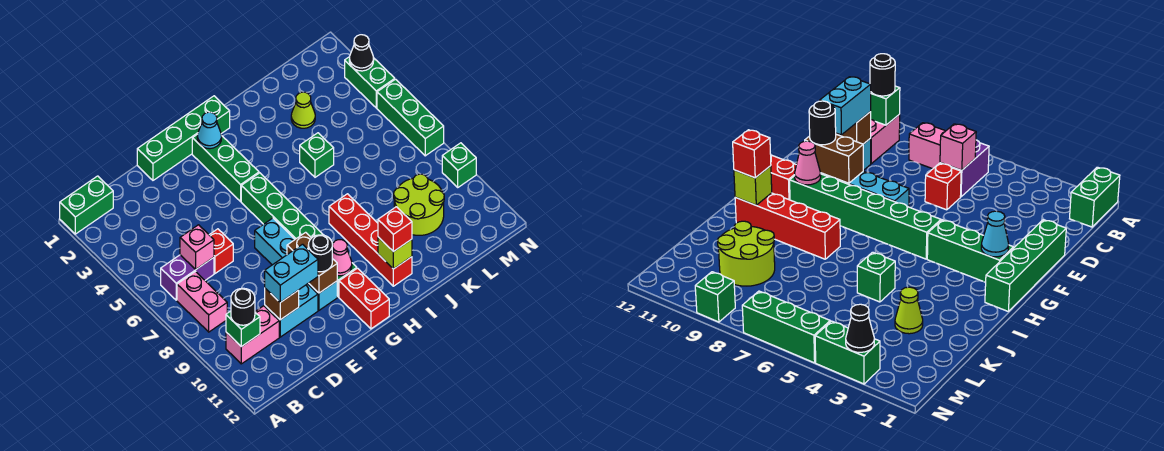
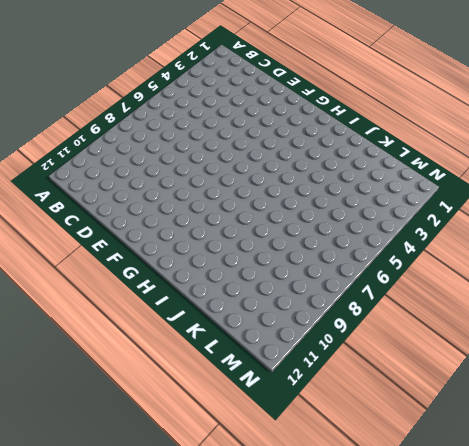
none -> green 1x2 brick [60,176,113,234]
none -> purple 1x2 brick [161,255,214,300]
none -> pink 1x2 brick [177,272,227,332]
none -> pink 1x2 brick [226,306,279,364]

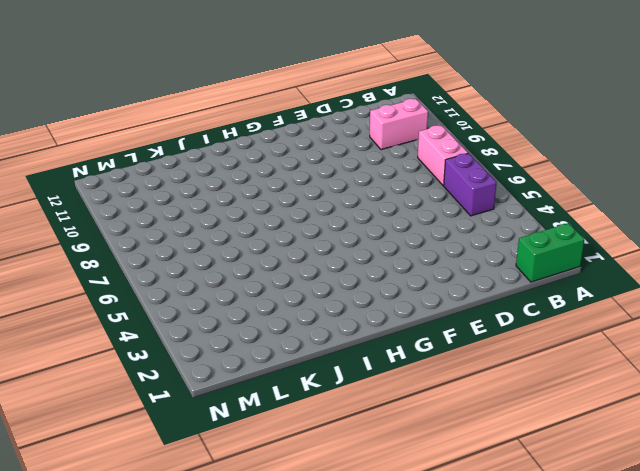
purple 1x2 brick [444,153,497,216] -> purple 1x2 brick turned to [161,255,214,300]
none -> red 1x1 brick [210,229,233,273]
none -> cyan 1x2 brick [265,284,318,337]
none -> green 1x4 brick [137,96,230,180]
none -> cyan 1x4 brick [255,218,337,310]

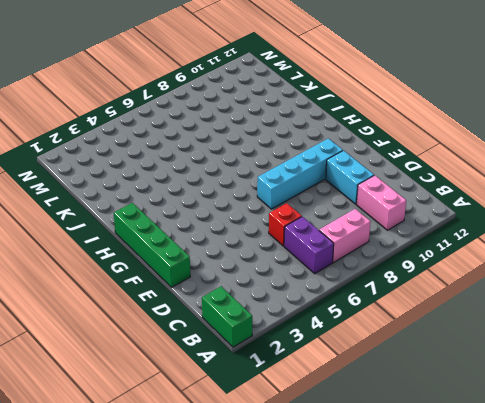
none -> green 1x3 brick [192,134,259,201]
none -> green 1x6 brick [241,173,357,297]
none -> red 1x2 brick [339,268,389,329]
none -> red 1x4 brick [329,194,412,286]

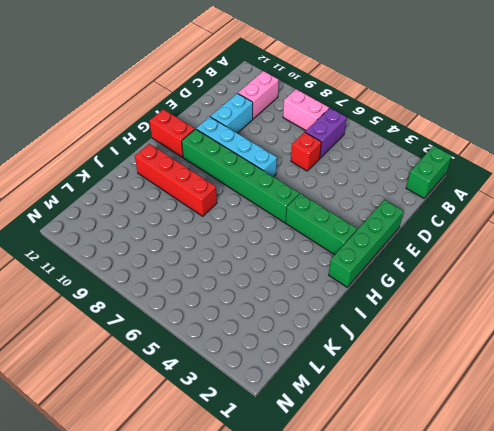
none -> green 1x1 brick [300,133,334,177]
none -> lime 1x1 cone [291,92,315,128]
none -> lime 2x2 round brick [394,174,444,235]
none -> green 1x2 brick [345,57,395,108]

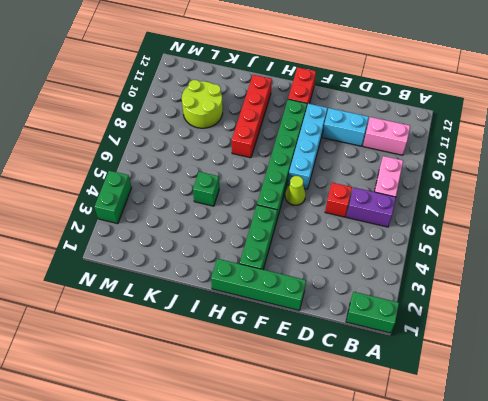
lime 1x1 cone [285,176,306,205] -> lime 1x1 cone moved to [291,92,315,128]
none -> green 1x3 brick [377,79,444,156]
none -> green 1x1 brick [442,143,476,187]
none -> green 1x1 brick [226,311,260,347]
none -> pink 1x1 brick [180,225,214,270]

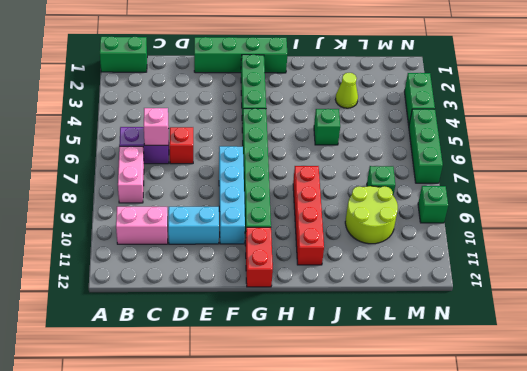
green 1x1 brick [367,166,395,195] -> green 1x1 brick moved to [226,311,260,347]
none -> brown 1x1 brick [265,288,299,320]
none -> brown 1x2 brick [287,232,337,293]
none -> cyan 1x1 cone [197,112,222,149]
none -> pink 1x1 cone [332,240,352,276]

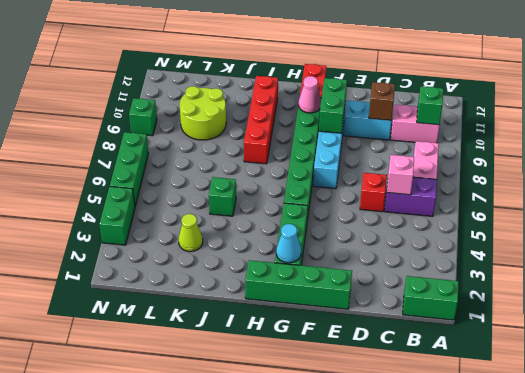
green 1x2 brick [319,78,347,133] -> brown 1x2 brick [287,232,337,293]
none -> lime 1x1 brick [378,237,412,269]
none -> black 1x1 cone [349,35,374,71]
none -> black 1x1 round brick [231,288,255,325]
none -> cyan 1x2 brick [265,244,318,302]

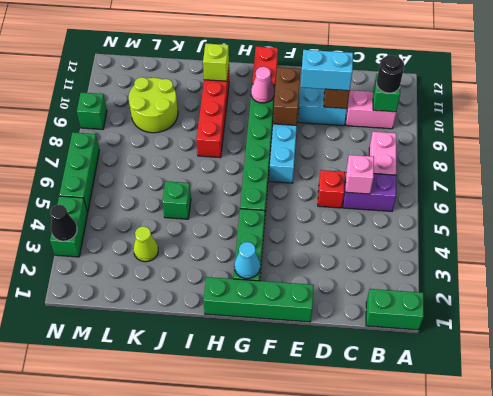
none -> black 1x1 round brick [308,235,332,272]
none -> red 1x1 brick [378,207,412,252]

